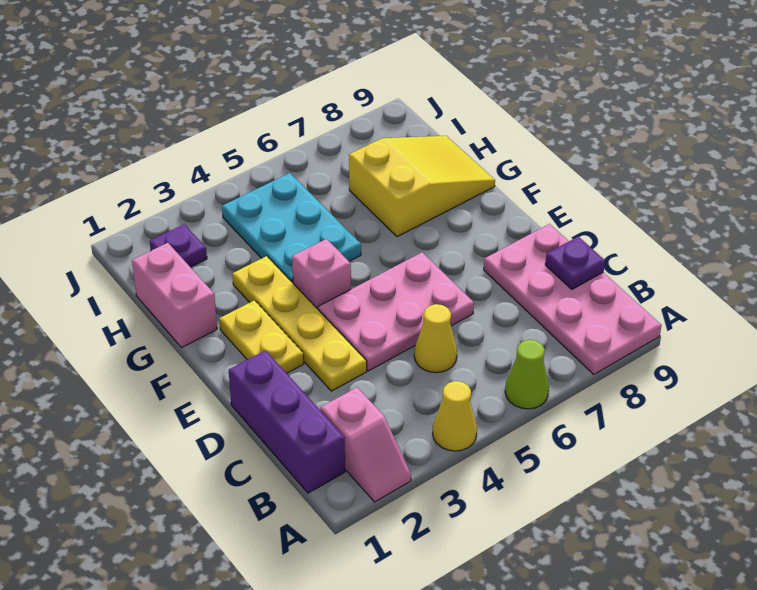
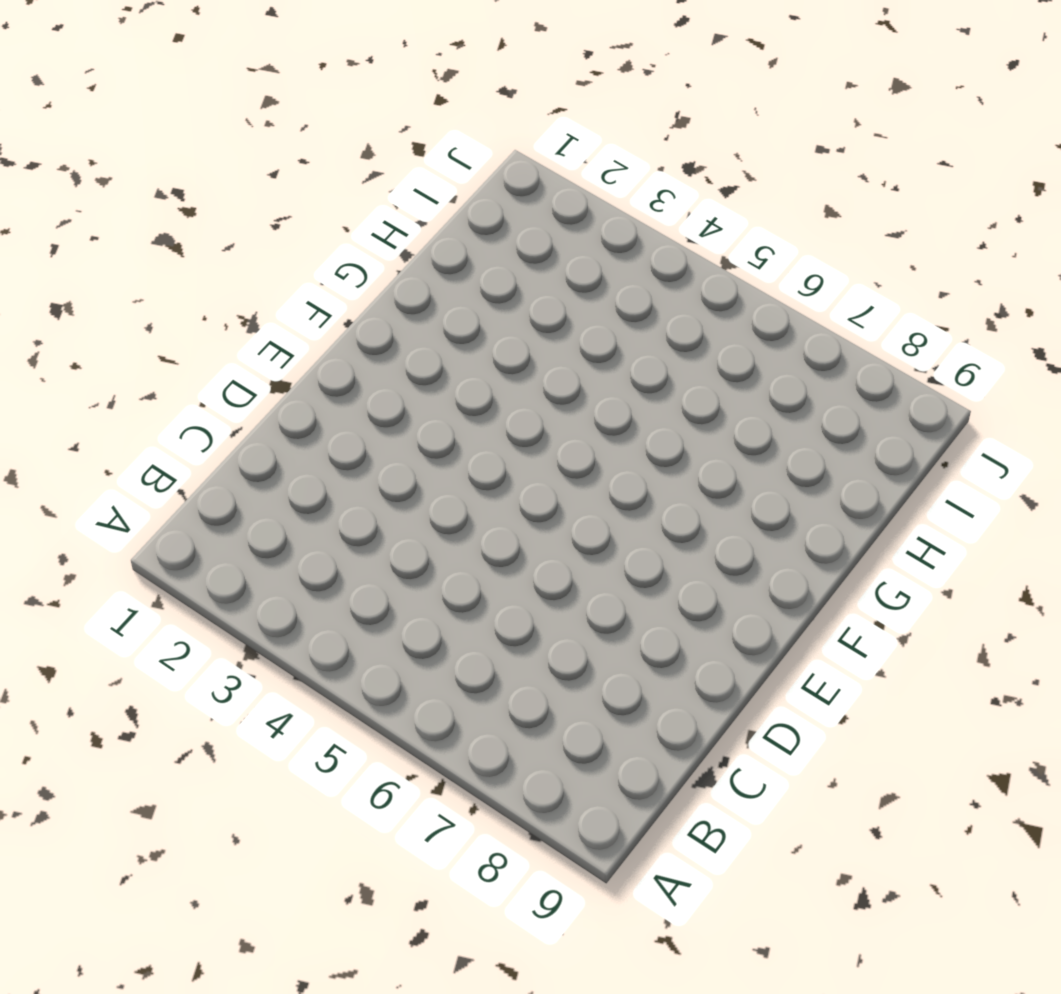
none -> pink 1x2 slope [320,387,411,502]
none -> yellow 1x1 cone [433,381,477,451]
none -> lime 1x1 cone [505,340,549,409]

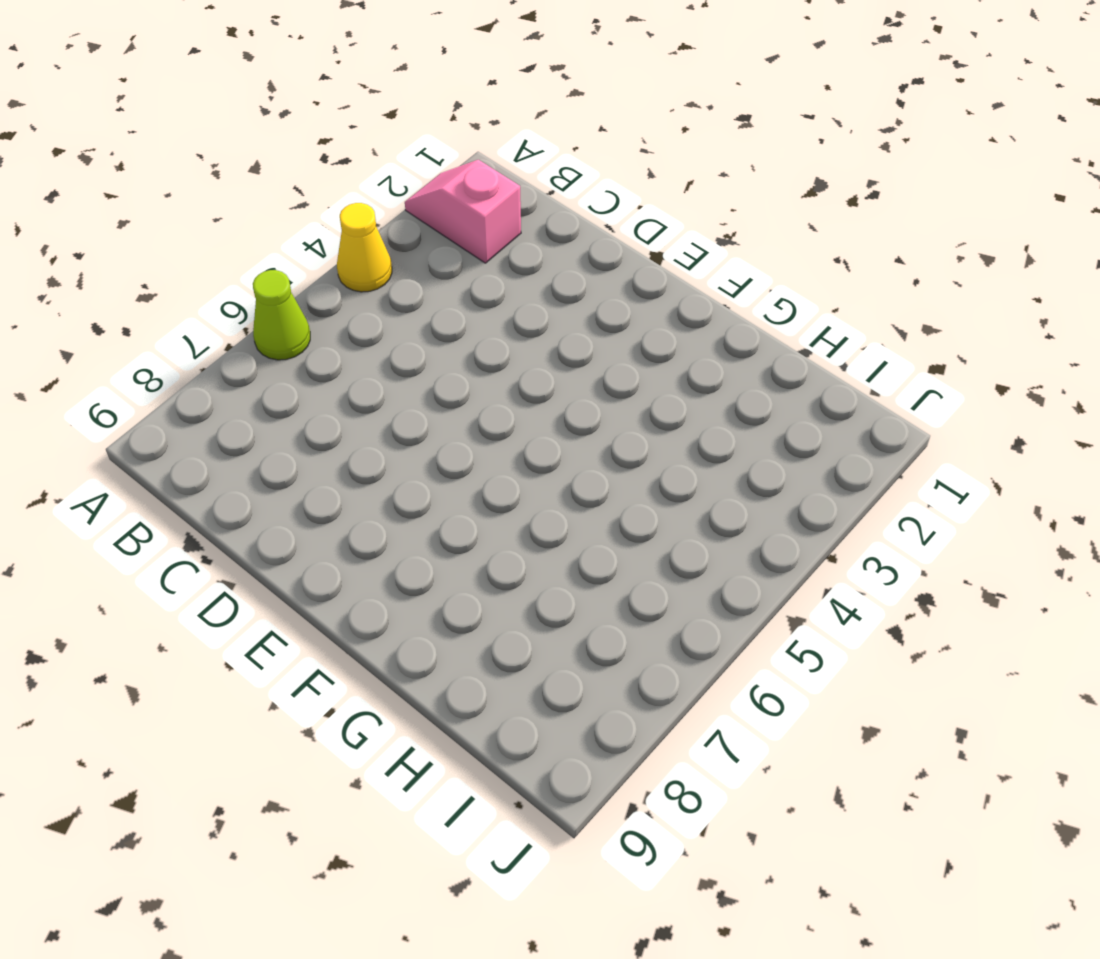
none -> pink 2x4 plate [484,224,662,374]
none -> purple 1x3 brick [229,350,345,493]
none -> yellow 1x1 cone [414,304,457,373]

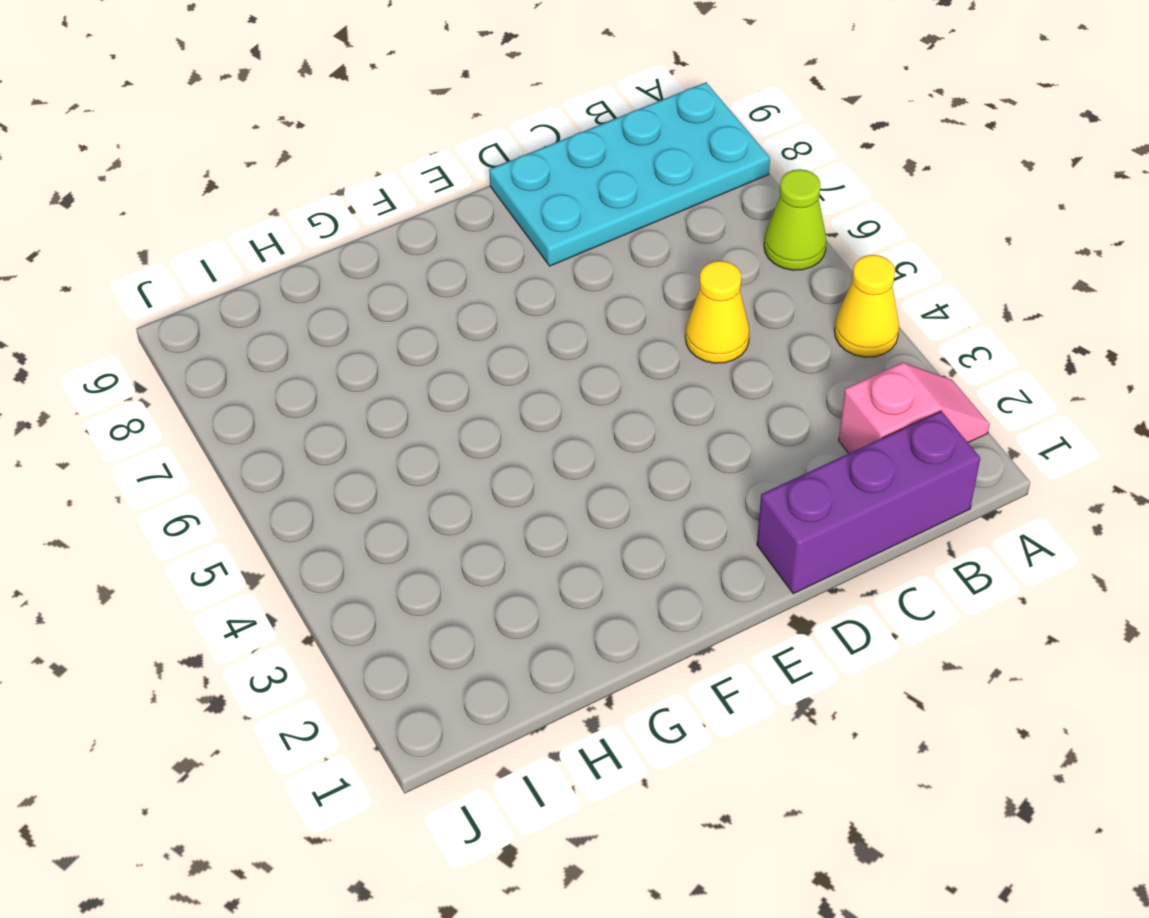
cyan 2x4 plate [489,82,770,266] -> pink 2x4 plate [484,224,662,374]
none -> yellow 1x4 plate [233,256,367,391]
none -> pink 2x3 plate [318,252,474,371]
none -> yellow 1x2 plate [219,300,304,373]

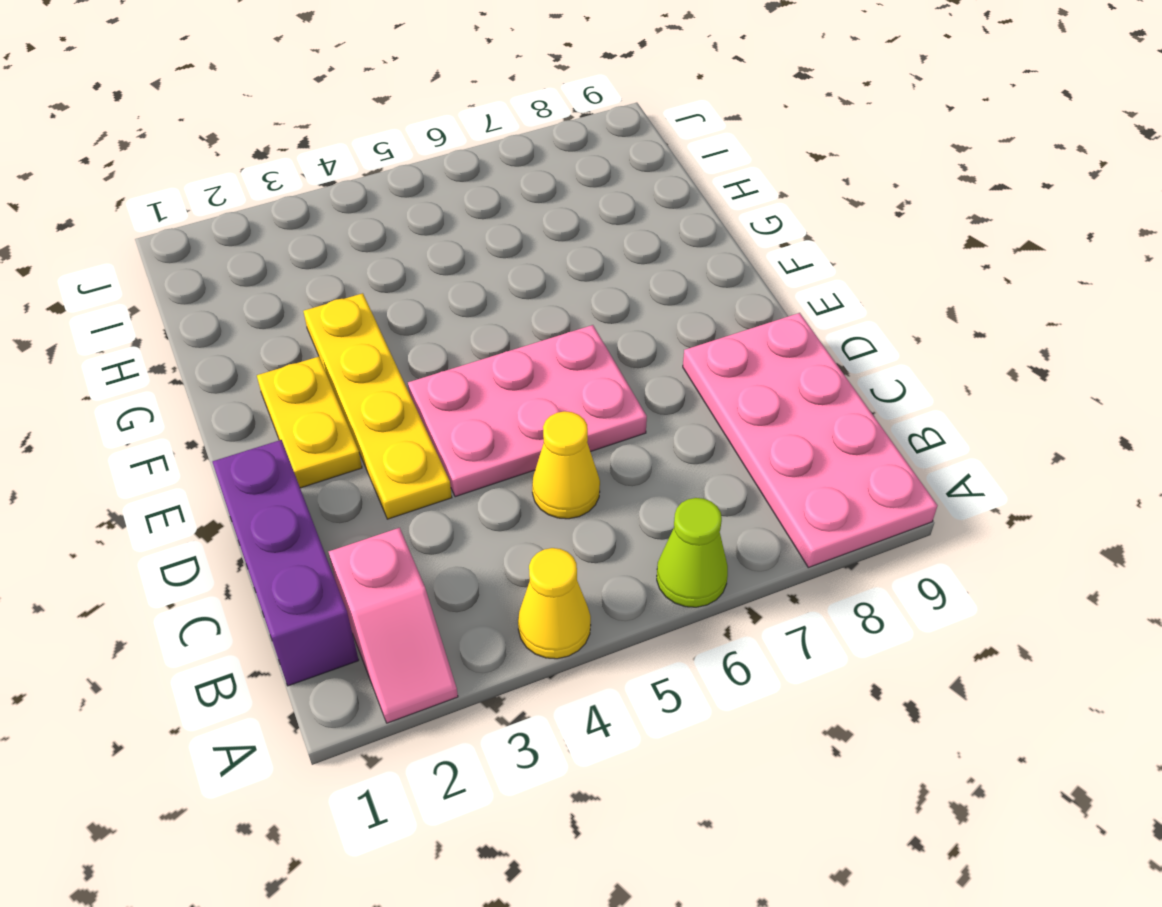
none -> pink 1x1 brick [292,239,351,309]
none -> pink 1x2 brick [132,243,217,348]
none -> cyan 2x3 plate [222,173,361,283]

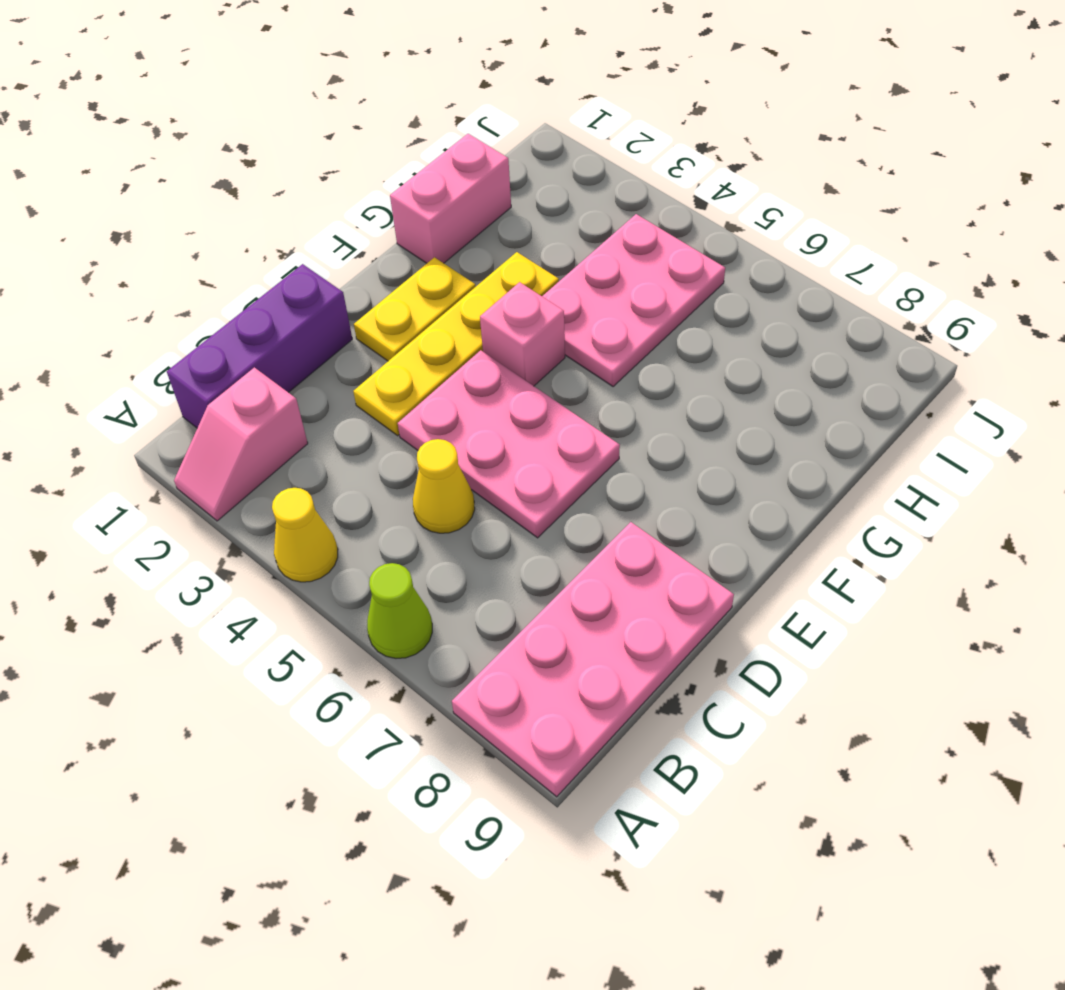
pink 2x3 plate [542,214,725,387] -> cyan 2x3 plate [222,173,361,283]
none -> yellow 2x3 slope [349,136,495,237]
none -> purple 1x1 plate [150,224,207,267]
none -> purple 1x1 plate [545,236,605,289]

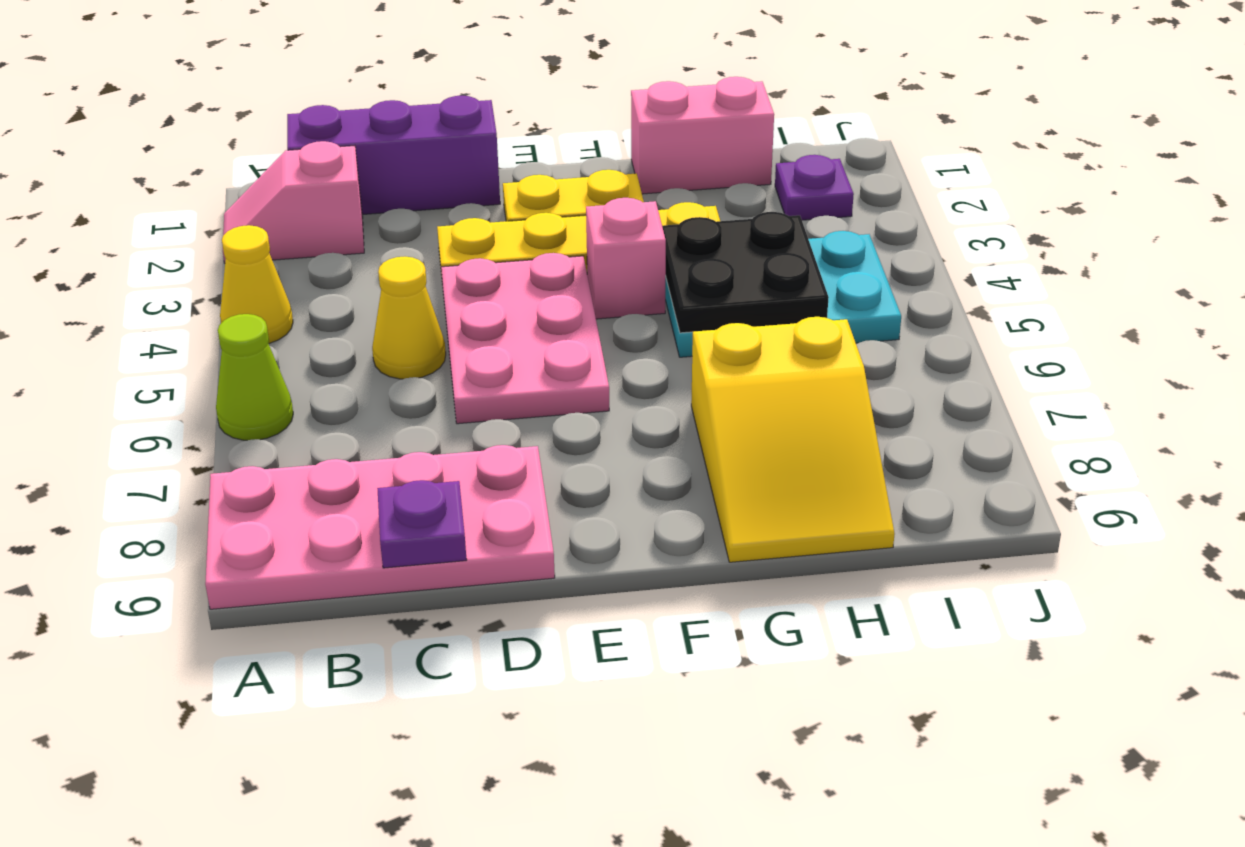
black 2x2 plate [662,212,829,333] -> none

